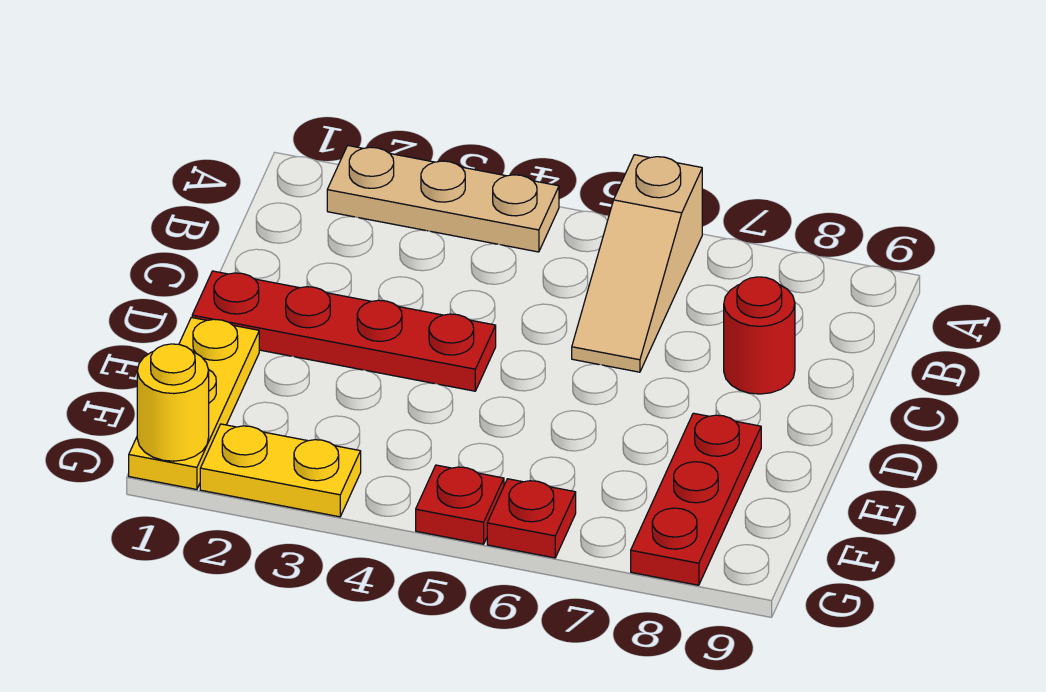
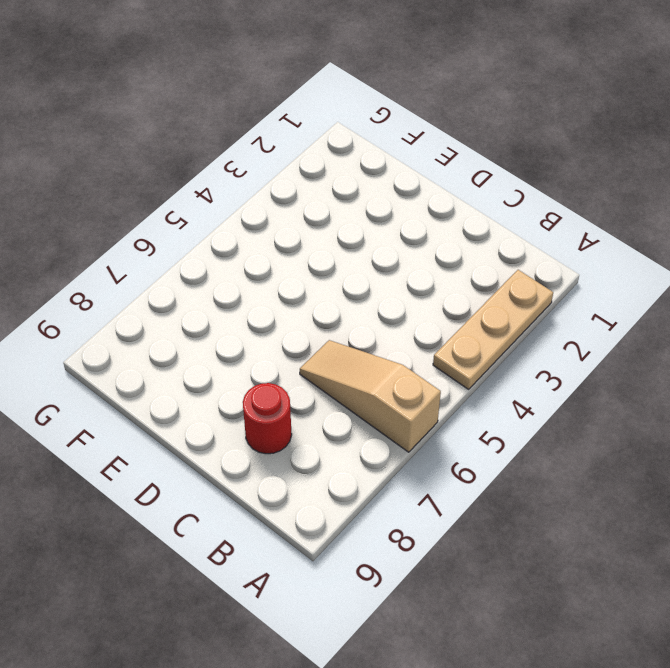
none -> red 1x4 plate [192,271,496,391]
none -> yellow 1x3 plate [129,317,259,489]

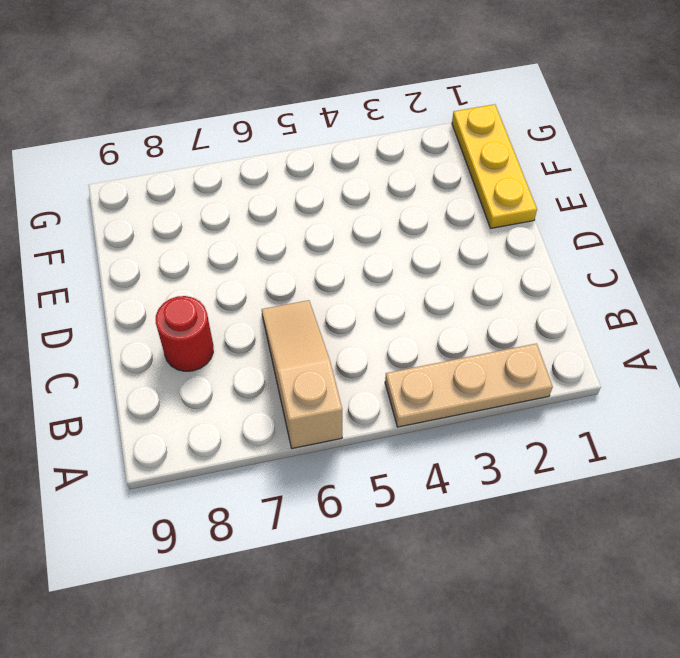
none -> red 1x4 plate [192,271,496,391]
none -> red 1x3 plate [631,413,761,585]

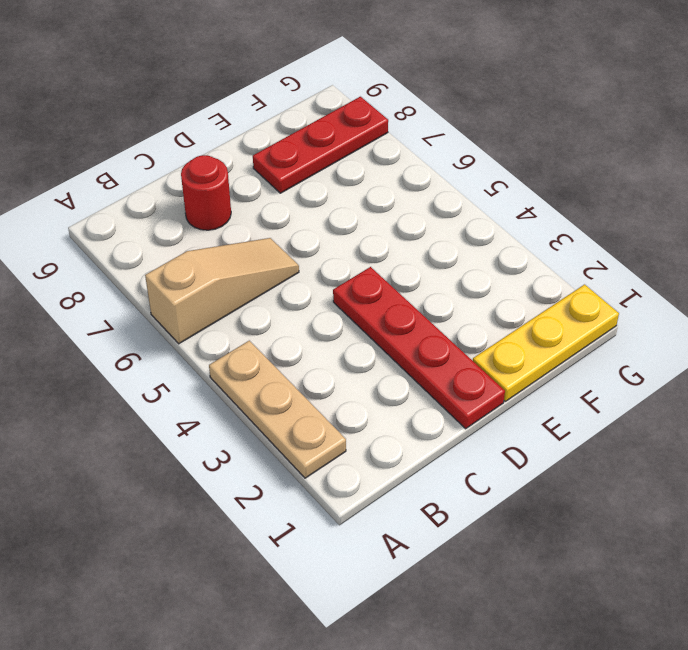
none -> yellow 1x2 plate [200,424,361,517]
none -> red 1x1 plate [416,465,504,544]

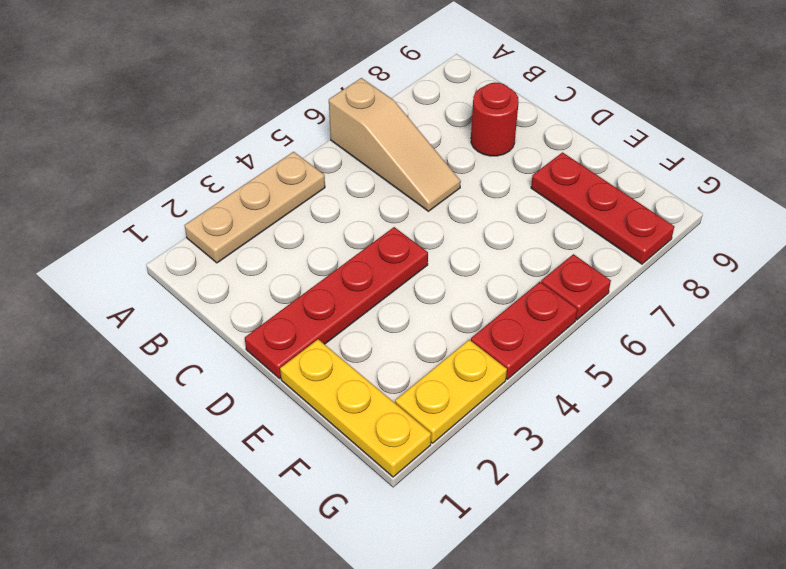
red 1x2 plate [471,282,577,379] -> red 1x1 plate [416,465,504,544]
none -> yellow 1x1 round brick [137,344,209,461]

